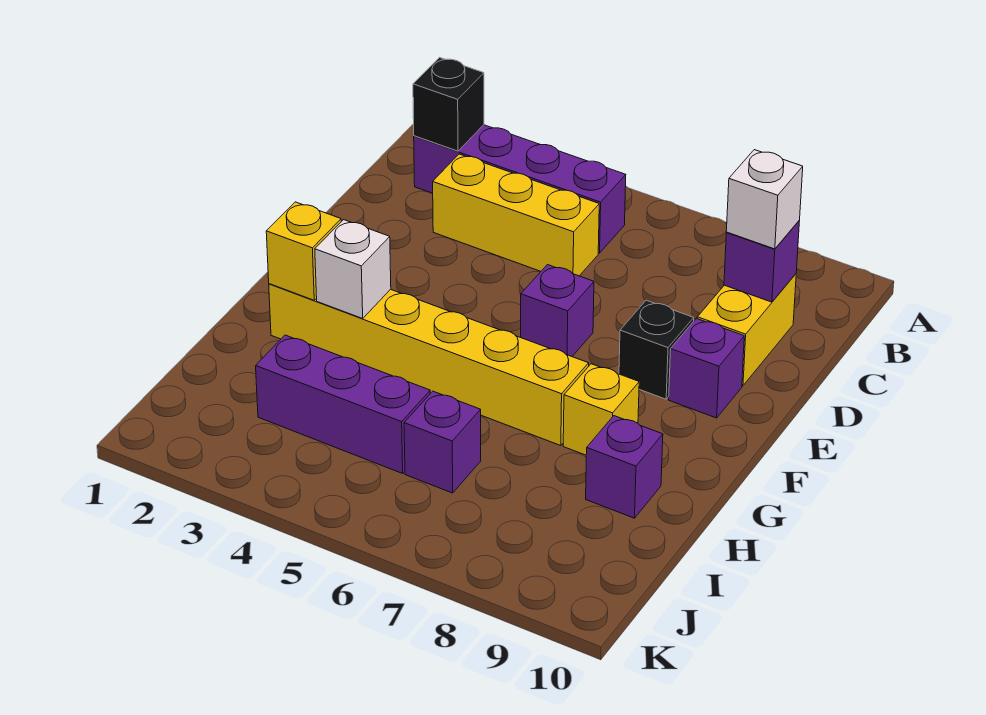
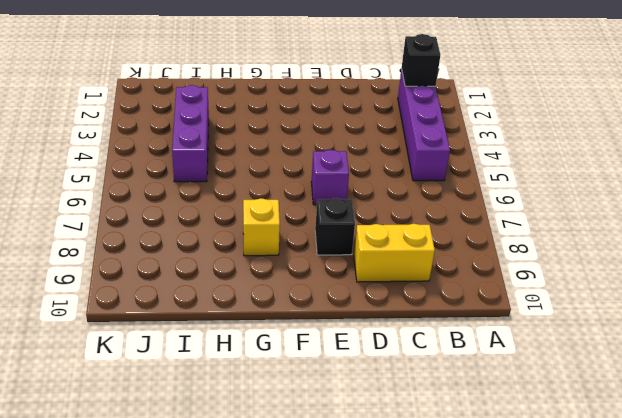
none -> yellow 1x3 brick [433,154,599,276]
none -> purple 1x1 brick [669,318,744,418]
none -> yellow 1x6 brick [269,284,589,446]

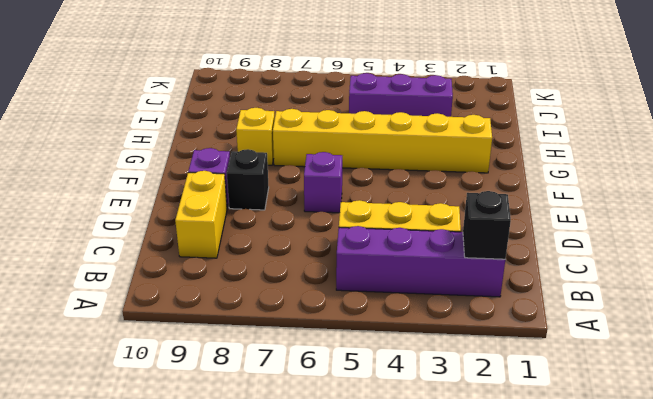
none -> purple 1x1 brick [586,416,663,518]
none -> purple 1x1 brick [404,391,481,493]
none -> purple 1x1 brick [724,221,799,302]

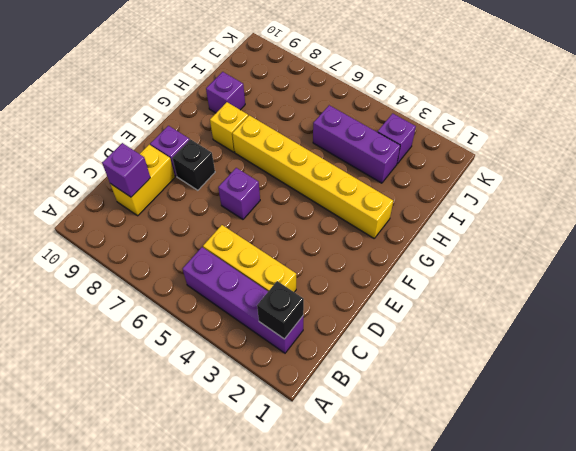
purple 1x1 brick [378,113,416,164] -> purple 1x1 brick moved to [404,391,481,493]
none -> yellow 1x1 brick [266,202,341,300]
none -> white 1x1 brick [315,220,391,318]
none -> white 1x1 brick [726,150,803,249]

